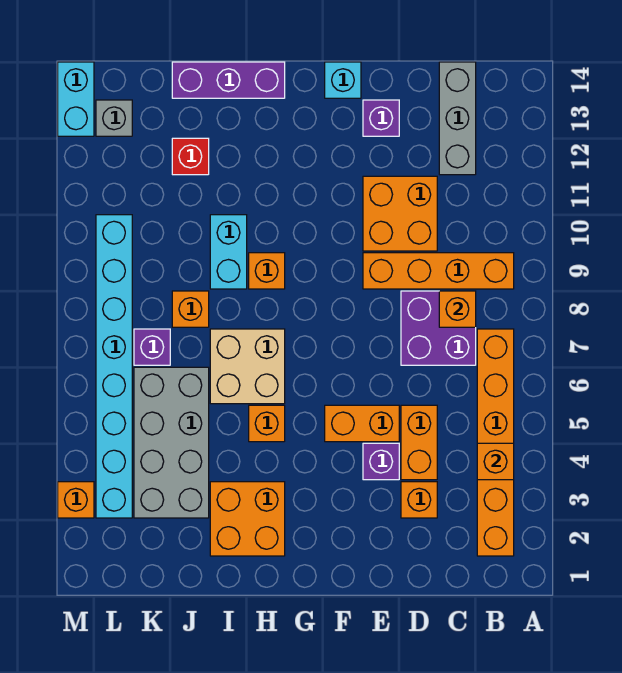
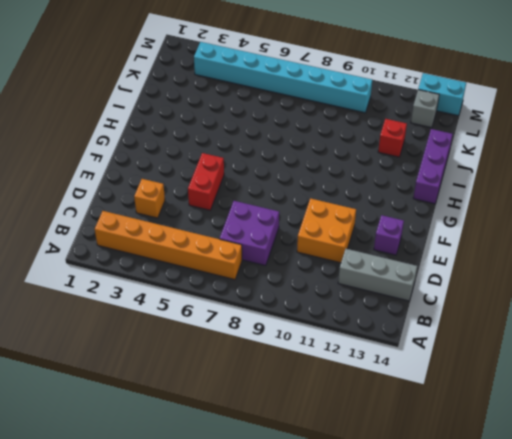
red 1x2 brick [188,153,224,210] -> orange 1x2 brick [325,405,399,442]
none -> orange 1x4 brick [363,253,514,289]
none -> orange 1x2 brick [401,405,437,480]
none -> purple 1x1 brick [363,443,399,480]

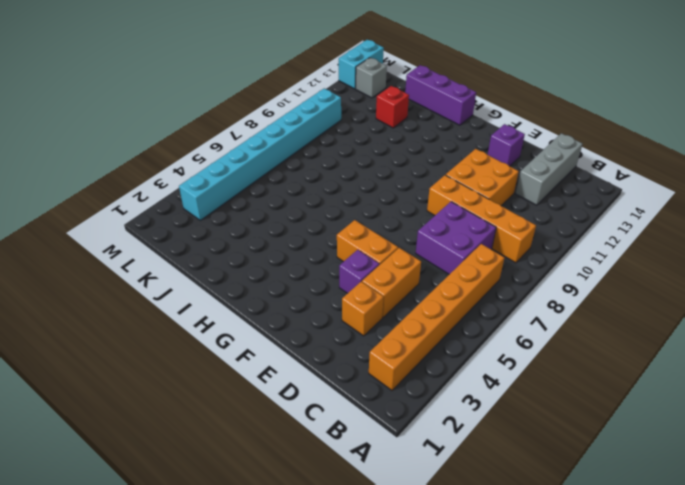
none -> cyan 1x1 brick [325,62,361,98]
none -> orange 2x2 brick [210,482,285,556]
none -> orange 1x1 brick [249,405,285,442]

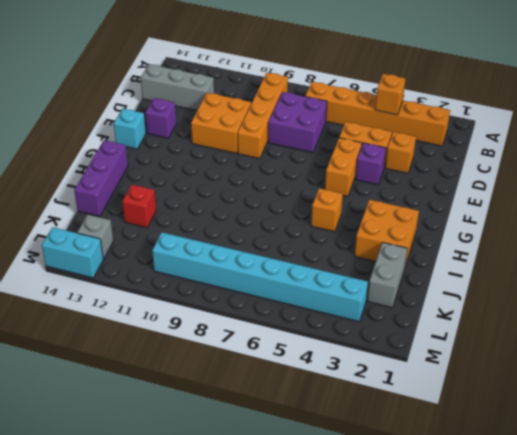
grey 1x2 brick [368,243,407,308] -> none
none -> tan 2x2 brick [210,329,285,404]
none -> orange 1x1 brick [249,253,285,289]
none -> cyan 1x2 brick [210,215,247,289]

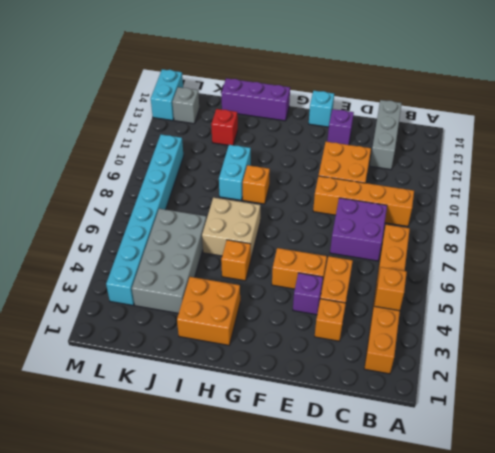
none -> orange 1x1 brick [172,291,209,327]
none -> purple 1x1 brick [134,329,170,365]
none -> orange 1x1 brick [58,482,94,518]

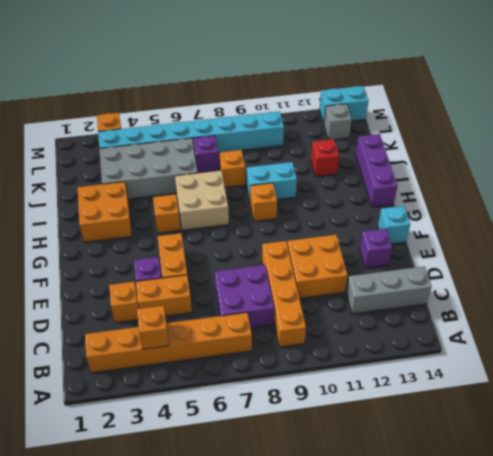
none -> orange 1x1 brick [439,291,476,327]

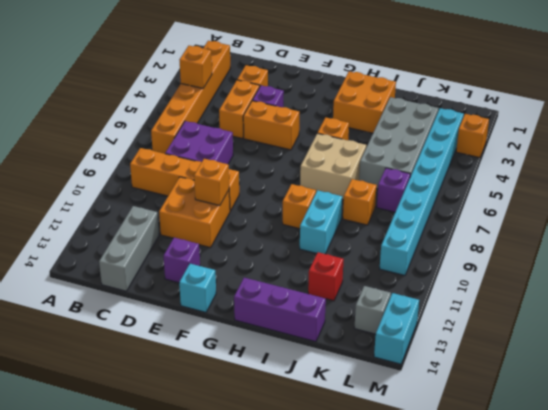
orange 1x1 brick [194,159,229,206] -> orange 1x1 brick moved to [439,291,476,327]

